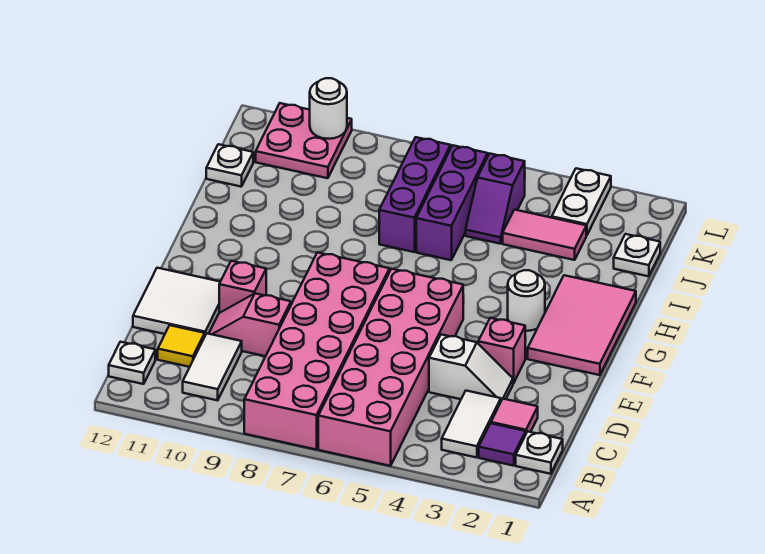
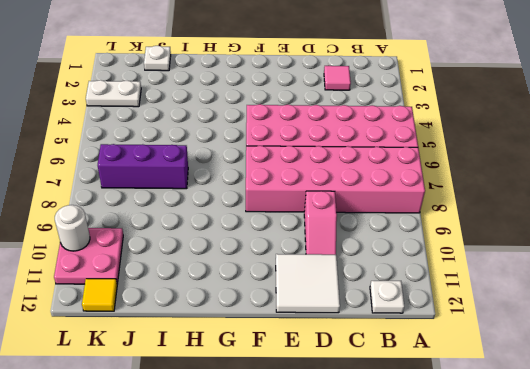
yellow 1x1 tile [82,279,117,311] -> yellow 1x1 tile moved to [158,325,205,367]
none -> white 1x1 plate [516,432,563,474]
none -> purple 1x1 tile [479,423,526,466]
none -> white 1x2 tile [442,391,501,458]

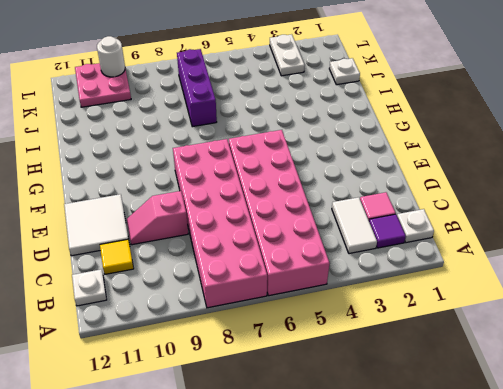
none -> white 1x2 tile [183,334,242,400]
none -> white 1x2 slope [429,334,513,401]
none -> pink 1x1 brick [478,318,525,383]

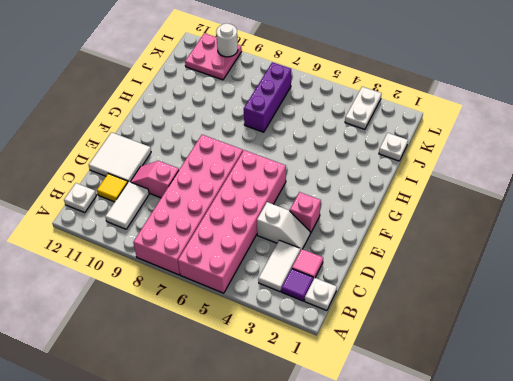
none -> pink 1x1 brick [219,261,266,313]
none -> pink 2x3 tile [528,275,636,375]
none -> white 1x1 round brick [508,270,545,331]

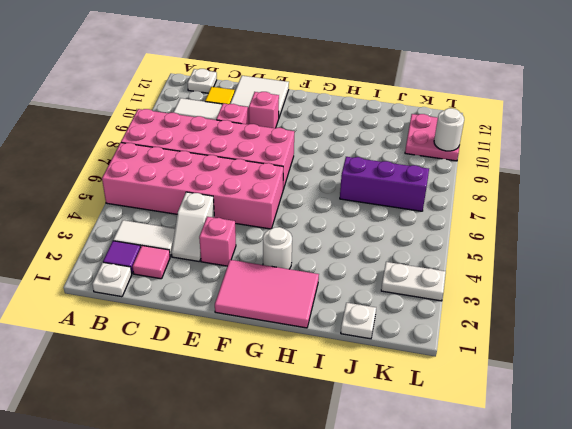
none -> purple 1x3 brick [416,145,488,260]
none -> pink 1x2 tile [503,210,586,260]
none -> purple 1x2 slope [466,154,525,244]

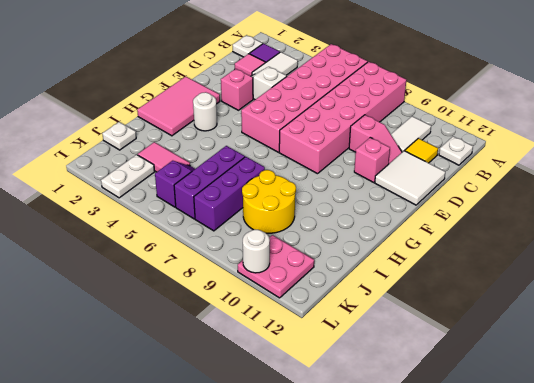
yellow 2x2 round brick [242,170,296,233] -> none
none -> white 1x1 plate [206,144,253,187]

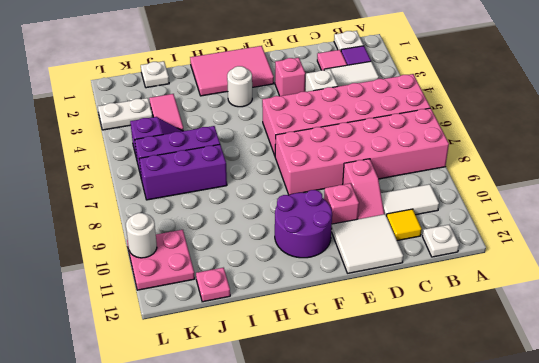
purple 2x2 round brick [275,190,332,258] -> none
pink 1x1 plate [196,268,230,302] -> white 1x1 plate [206,144,253,187]

